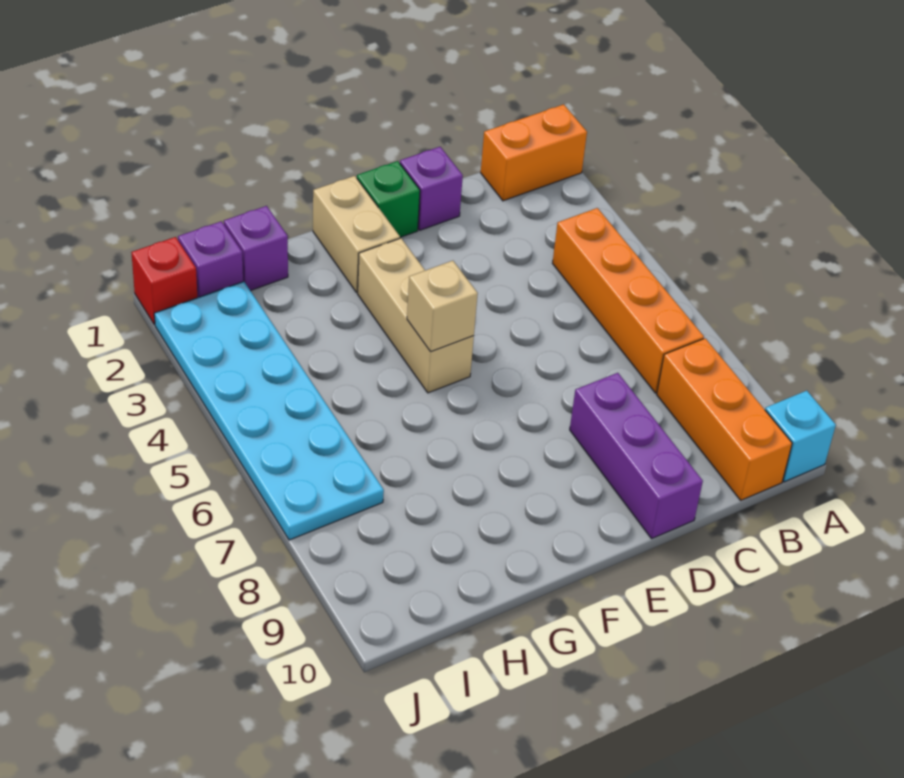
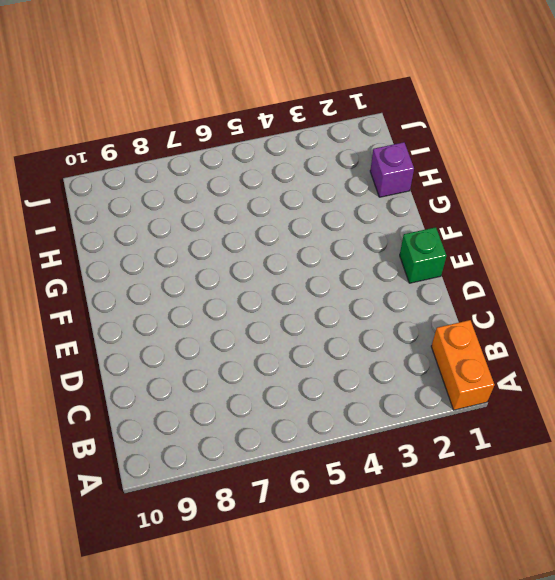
none -> cyan 1x1 brick [765,391,836,482]
none -> orange 1x4 brick [552,208,704,393]
none -> orange 1x3 brick [657,338,792,500]

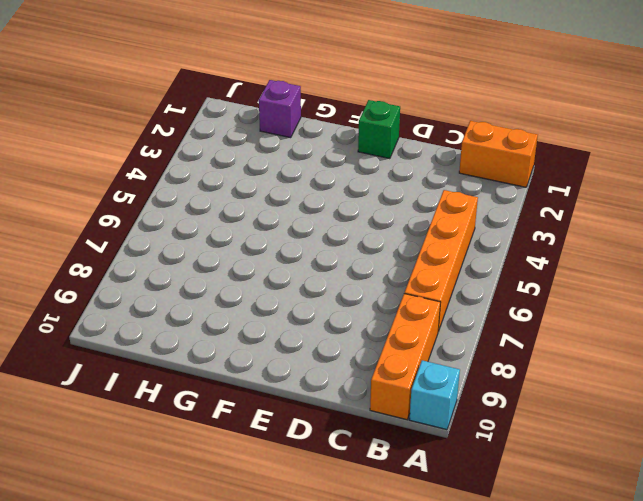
none -> purple 1x1 brick [400,147,463,230]
none -> purple 1x3 brick [570,373,703,538]
none -> tan 1x2 brick [313,176,400,292]

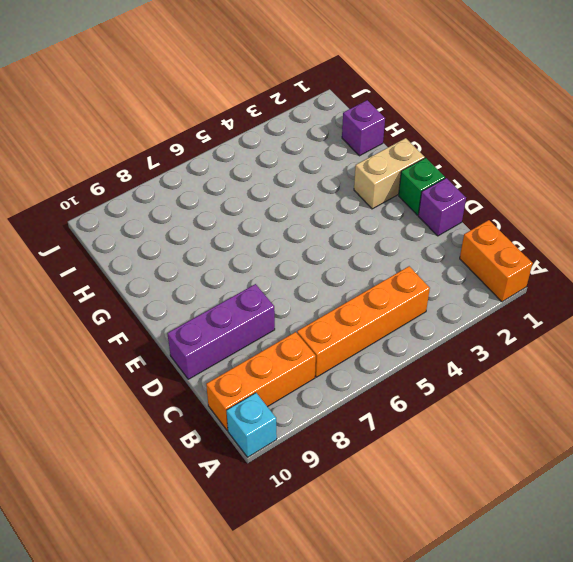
none -> tan 1x3 brick [358,238,474,393]
none -> purple 1x1 brick [178,221,243,298]
none -> cyan 2x6 plate [154,282,384,540]

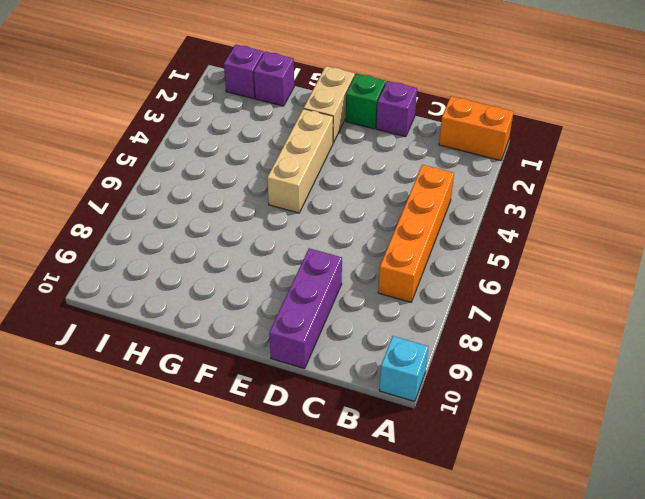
none -> orange 1x3 brick [657,338,792,500]
none -> cyan 2x6 plate [154,282,384,540]
none -> red 1x1 brick [131,237,197,325]

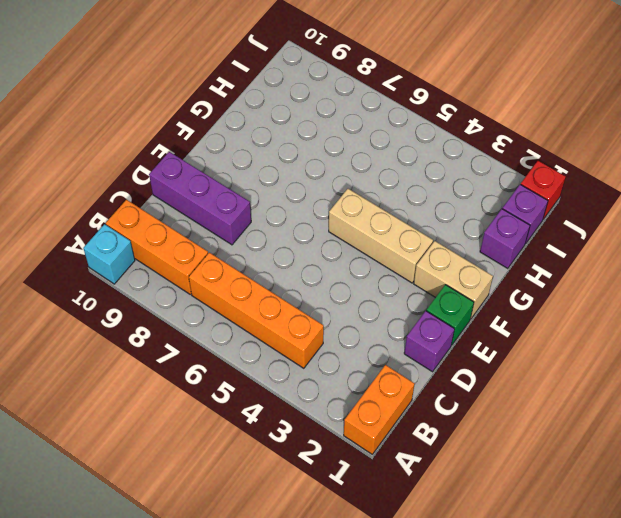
none -> cyan 2x6 plate [154,282,384,540]
none -> tan 1x1 brick [407,261,478,352]

